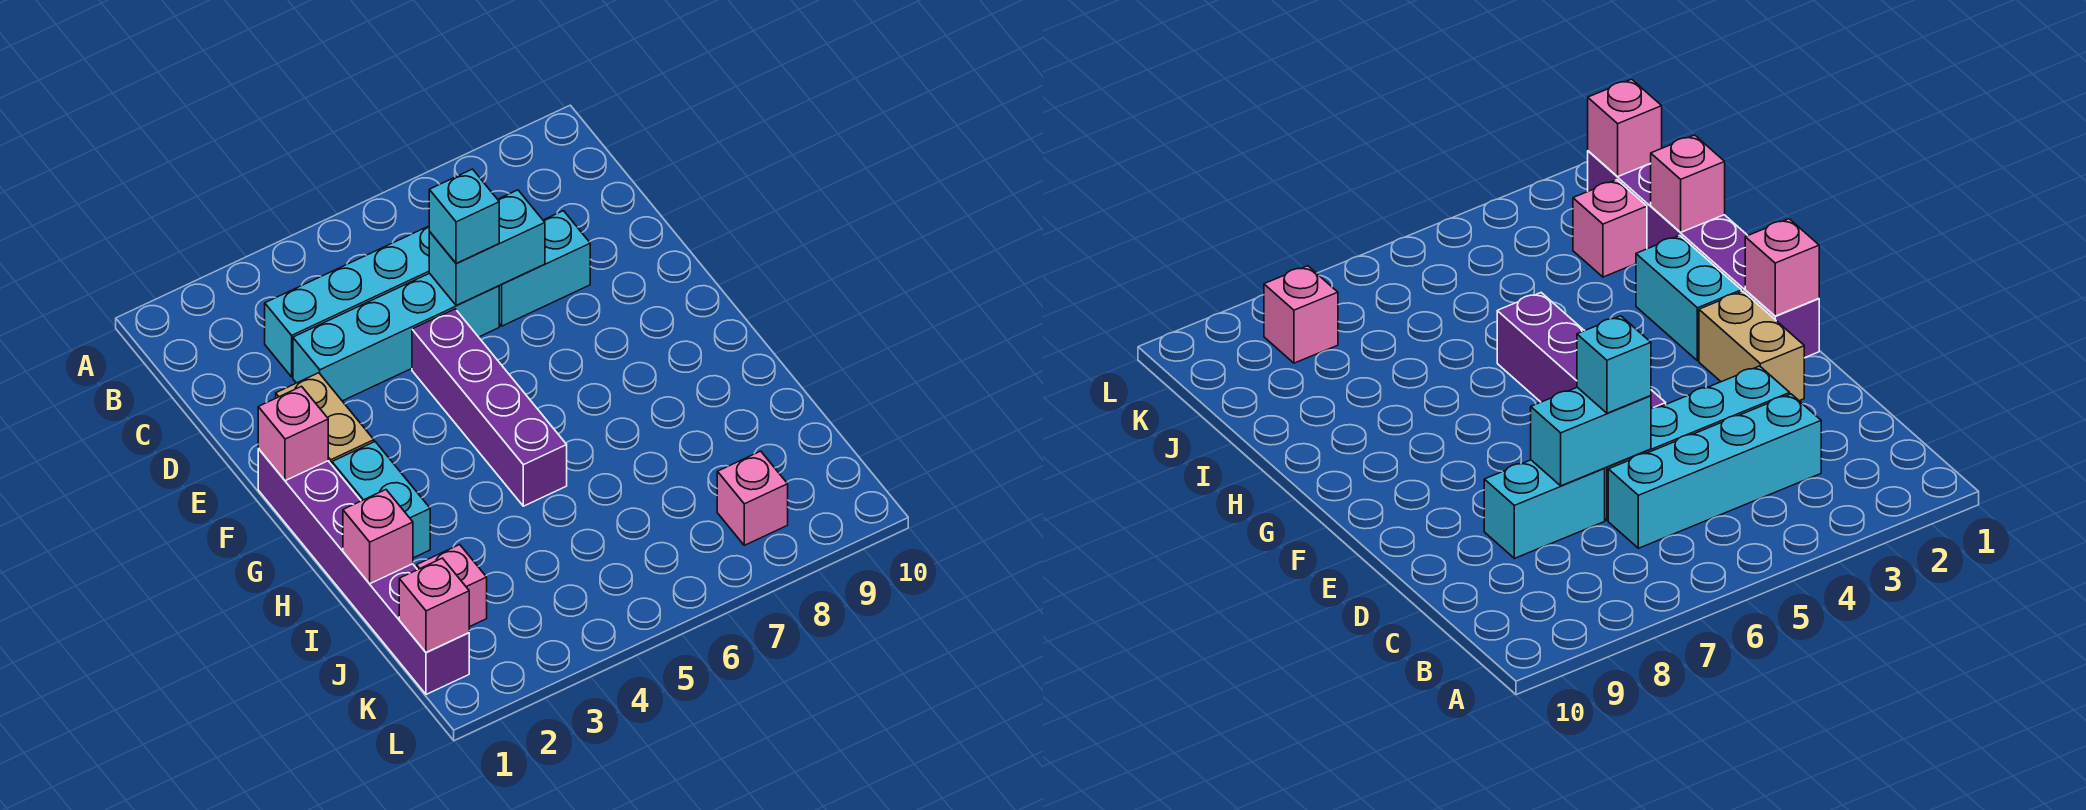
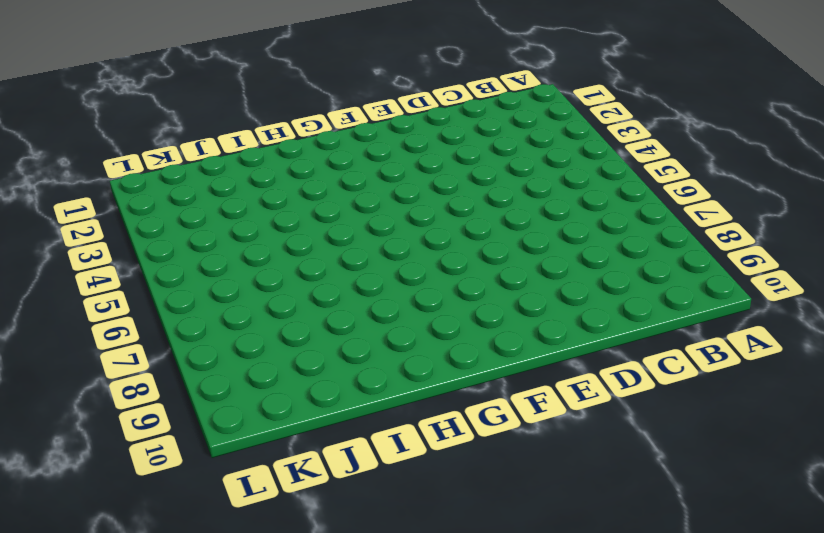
none -> cyan 1x4 brick [265,226,430,377]
none -> cyan 1x4 brick [293,273,499,401]
none -> cyan 1x2 brick [499,211,590,326]

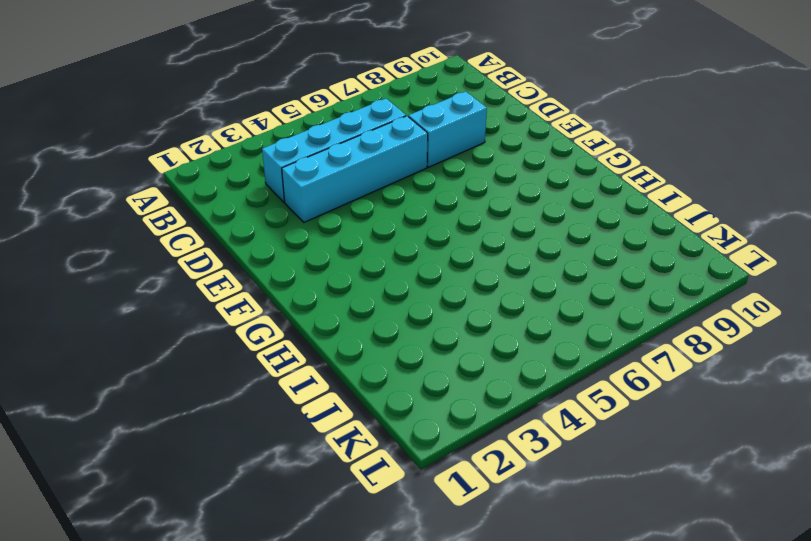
none -> tan 1x2 brick [276,373,374,465]
none -> purple 1x4 brick [412,309,567,506]
none -> purple 1x6 brick [258,449,469,694]

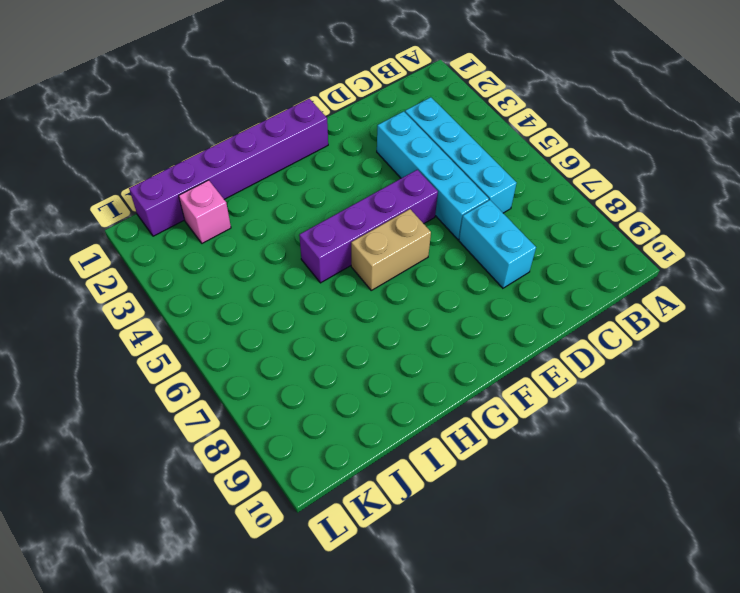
tan 1x2 brick [351,209,431,290] -> tan 1x2 brick moved to [276,373,374,465]
none -> cyan 1x2 brick [332,442,430,558]
none -> pink 1x1 brick [717,451,788,545]
none -> cyan 1x2 brick [429,190,545,306]

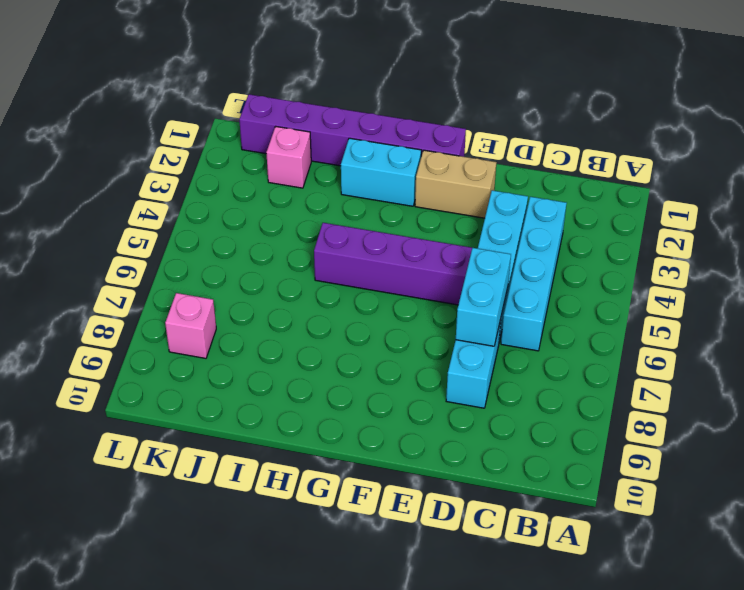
none -> pink 1x1 brick [258,386,328,481]
none -> pink 1x1 brick [343,490,413,584]
none -> pink 1x1 brick [399,558,469,652]

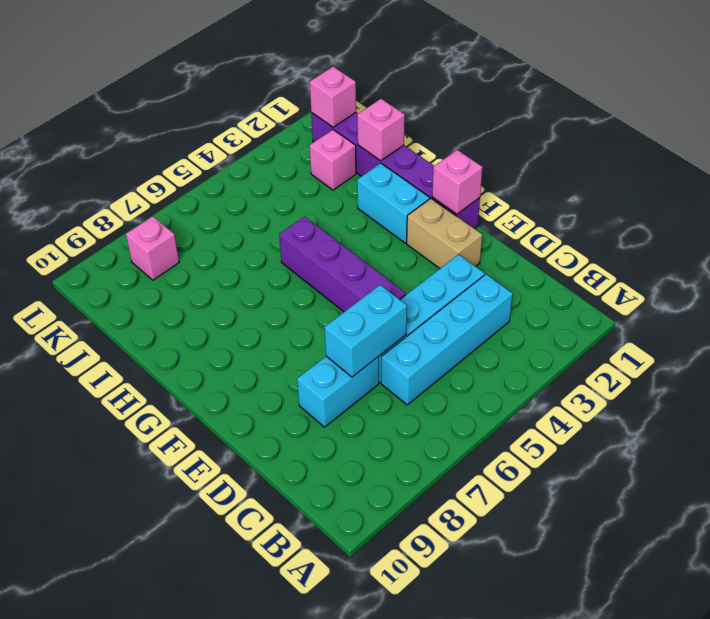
none -> cyan 1x1 brick [429,169,499,263]

